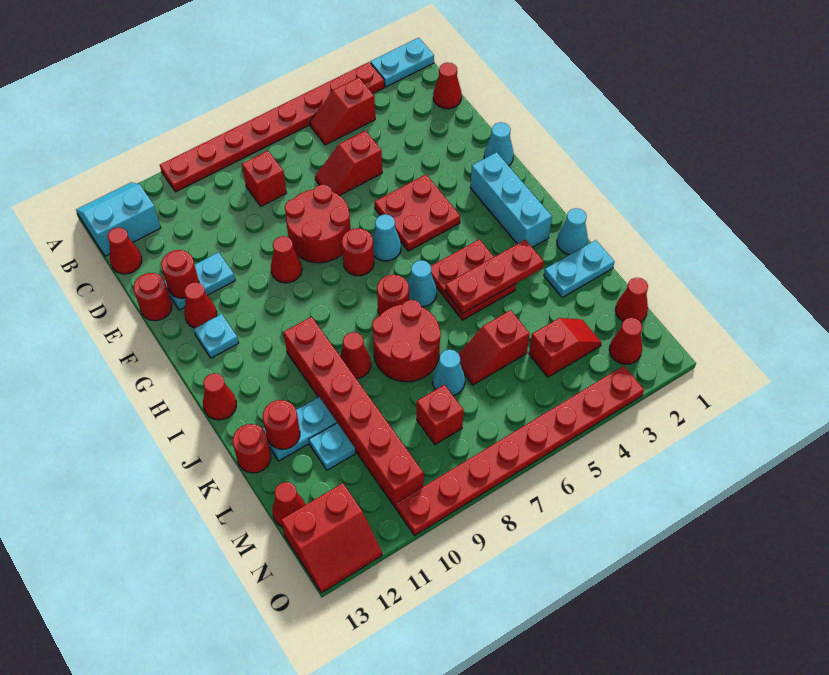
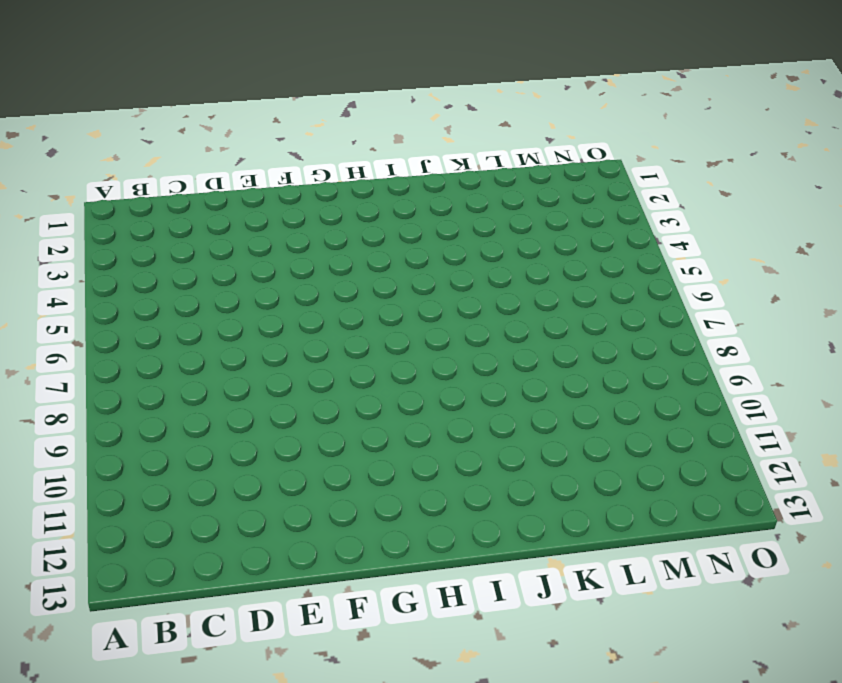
none -> cyan 1x2 plate [370,38,434,87]
none -> red 1x8 plate [160,62,385,192]
none -> cyan 2x2 slope [76,182,161,256]
none -> red 1x2 slope [310,77,375,145]

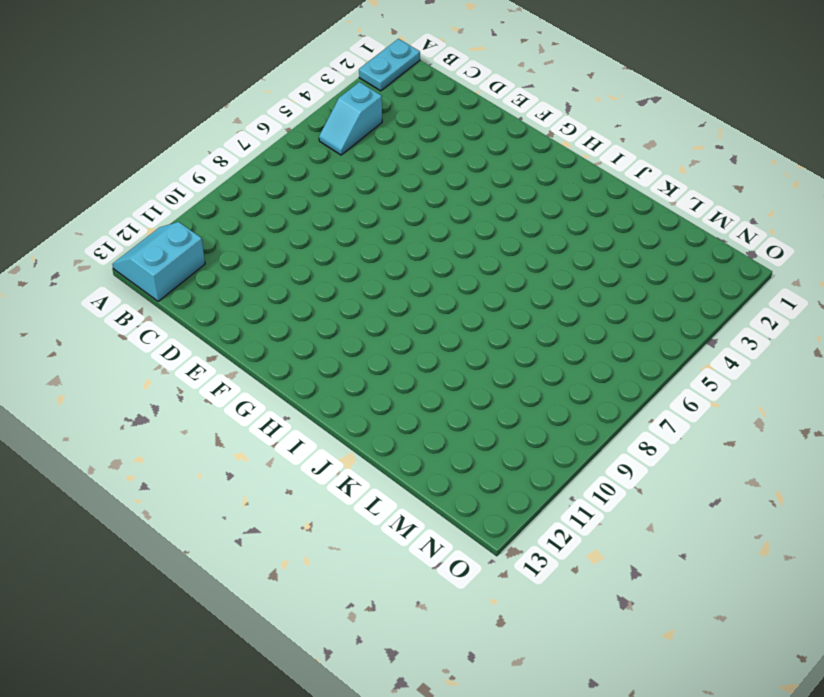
cyan 1x2 slope [319,82,382,155] -> red 1x2 slope [310,77,375,145]
none -> red 1x8 plate [160,62,385,192]
none -> red 1x1 cone [433,62,462,109]
none -> red 1x1 brick [242,151,286,206]
none -> red 1x1 cone [108,227,142,274]

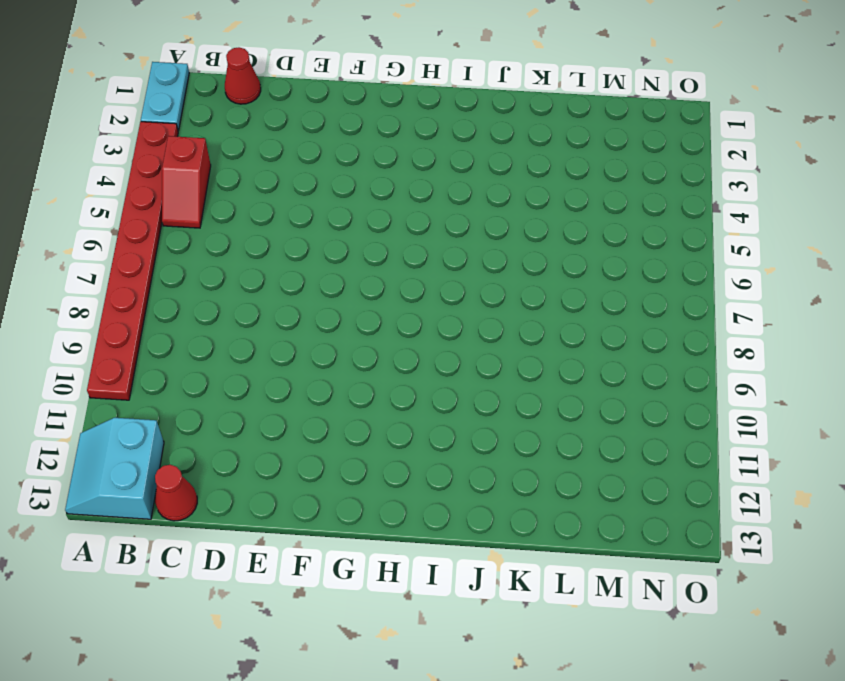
none -> red 1x1 brick [242,151,286,206]
none -> red 1x2 slope [315,131,382,196]
none -> red 2x2 round brick [285,184,351,263]
none -> cyan 1x2 plate [165,252,235,310]

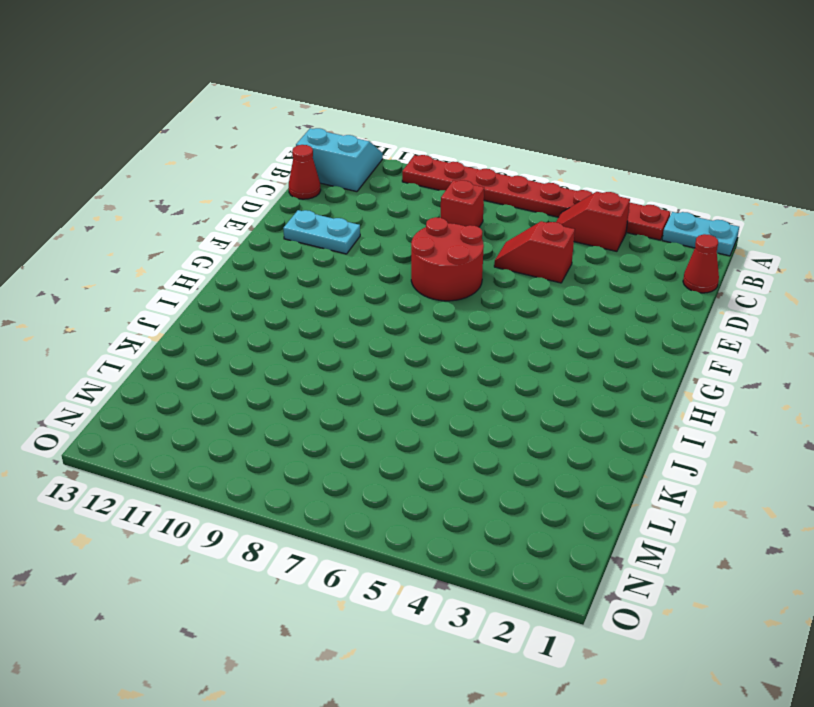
none -> red 1x1 round brick [134,273,172,321]
none -> cyan 1x1 cone [484,122,514,166]
none -> red 2x2 plate [375,175,460,251]
none -> red 1x1 cone [271,236,302,283]

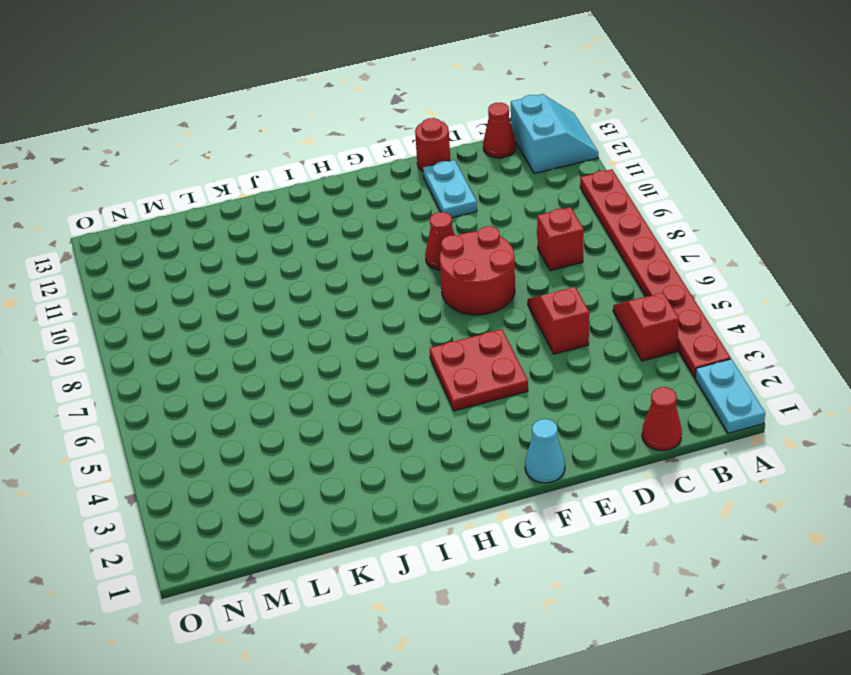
none -> red 1x1 cone [184,282,217,328]
none -> cyan 1x3 brick [470,152,552,247]
none -> cyan 1x1 cone [372,214,401,261]
none -> red 1x1 round brick [342,228,374,276]

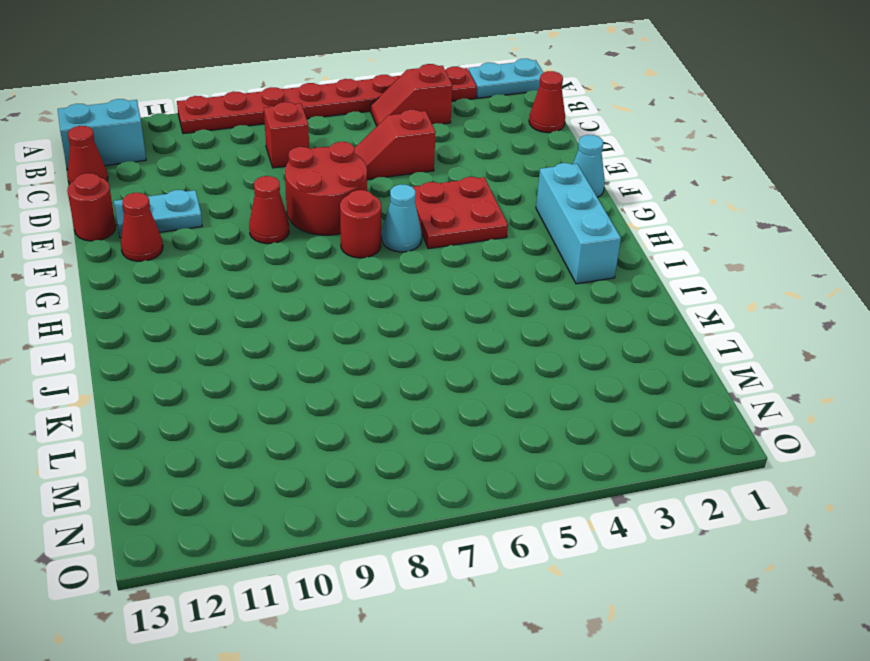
none -> cyan 1x1 plate [194,314,239,358]
none -> red 2x2 plate [431,239,516,320]
none -> cyan 1x1 cone [408,260,437,307]
none -> red 1x1 round brick [377,275,409,315]

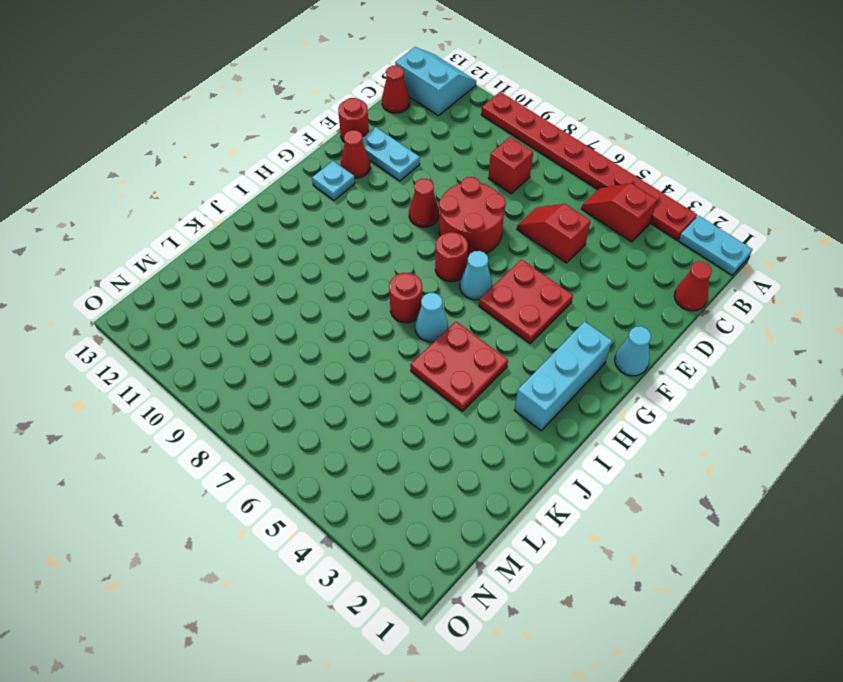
none -> red 1x6 brick [284,317,424,507]
none -> red 1x1 cone [203,373,236,420]
none -> cyan 1x1 cone [557,208,588,254]
none -> red 2x2 round brick [372,300,441,382]

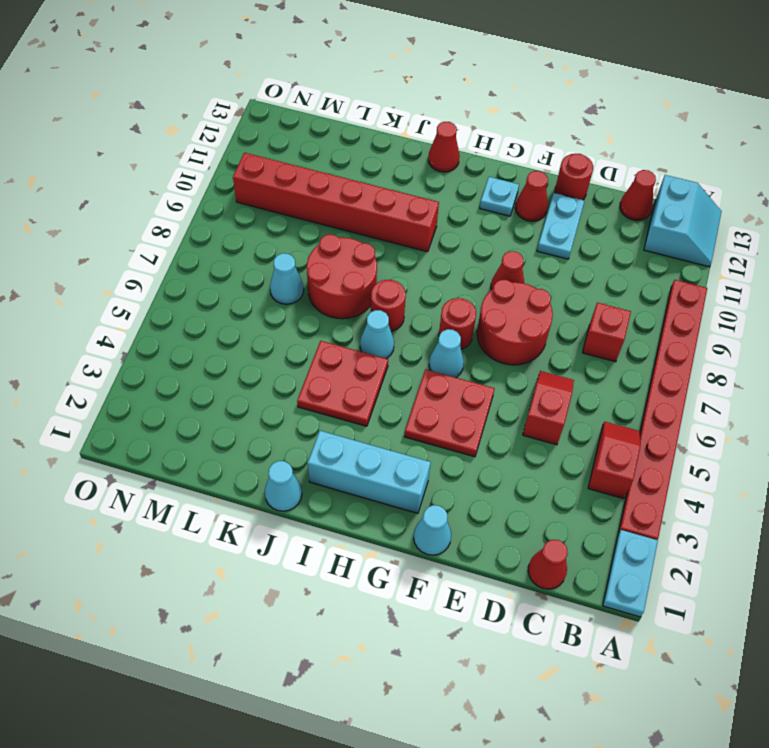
none -> red 1x1 cone [340,332,371,379]
none -> cyan 1x2 plate [544,240,614,297]
none -> cyan 1x2 plate [263,397,337,461]
none -> red 1x1 round brick [233,424,271,473]

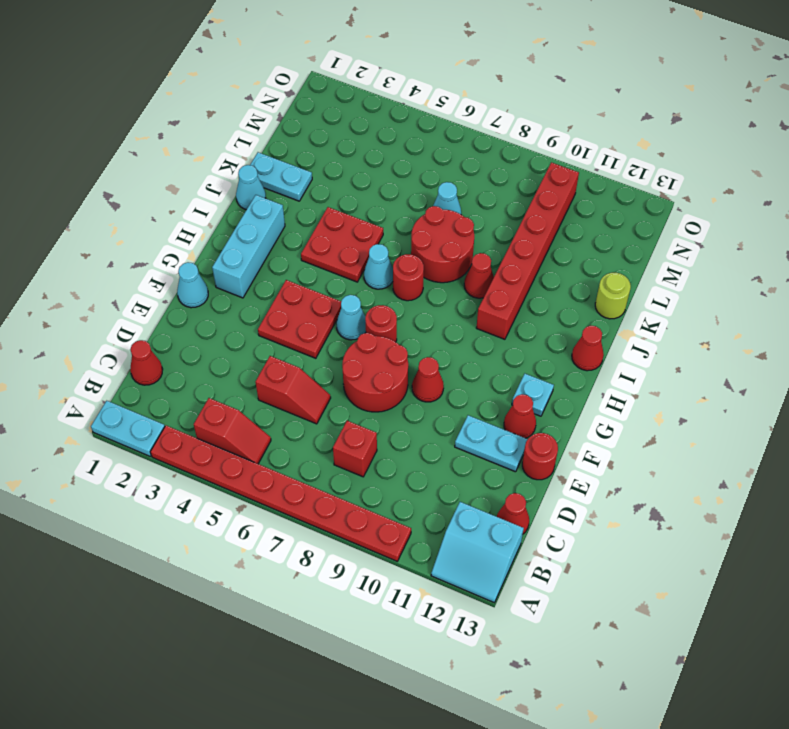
lime 1x1 round brick [595,273,631,319] -> red 1x1 round brick [233,424,271,473]
none -> cyan 1x2 plate [263,397,337,461]
none -> red 1x2 slope [459,310,530,385]
none -> cyan 1x1 plate [309,423,355,470]
none -> red 1x1 cone [616,278,648,322]

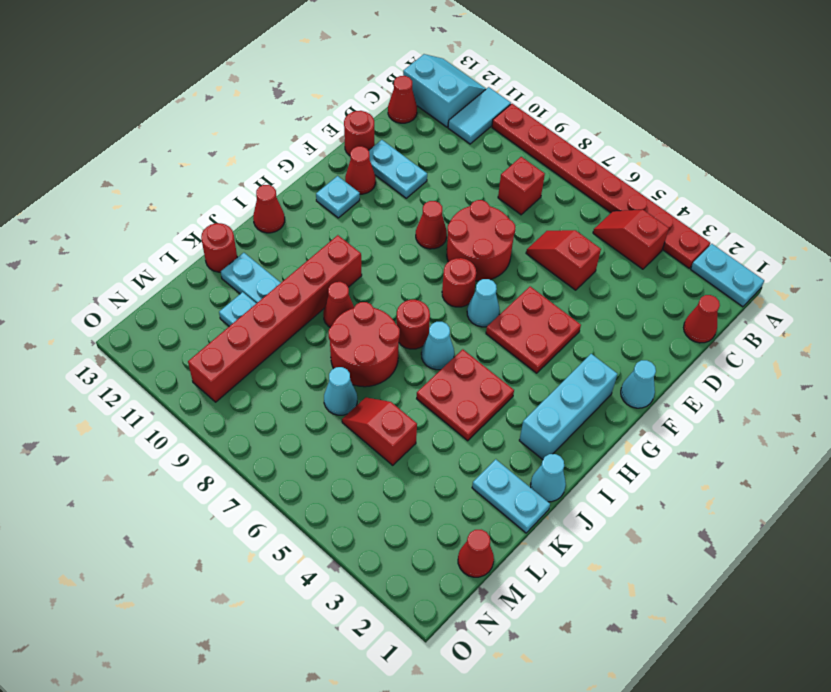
cyan 1x2 tile [448,87,511,144] -> none
none -> red 1x2 slope [529,318,601,377]
none -> red 1x1 brick [417,385,464,444]
none -> red 1x1 cone [272,482,306,527]
none -> red 1x1 cone [609,318,642,364]

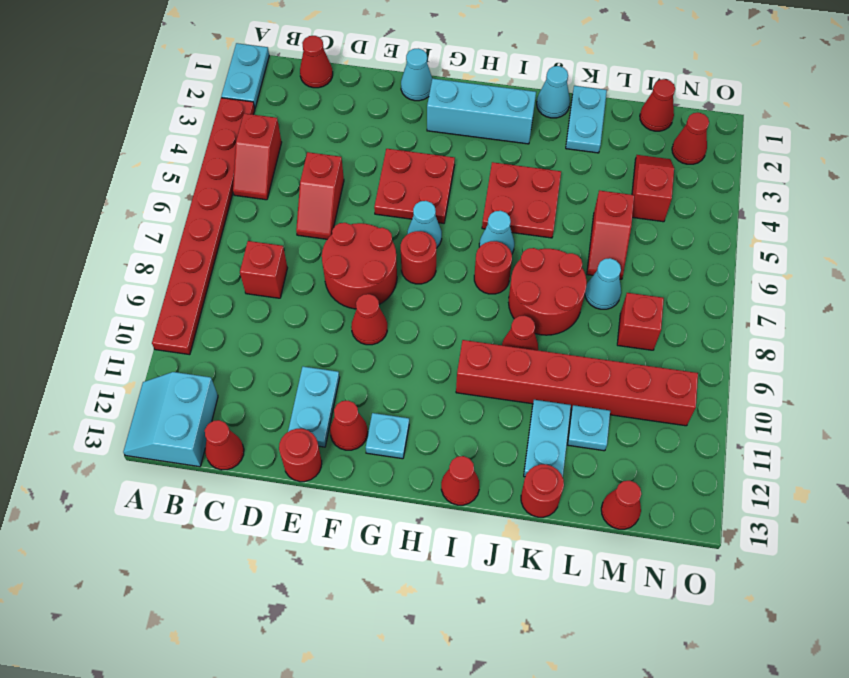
none -> red 2x2 slope [281,483,382,593]
none -> red 1x8 plate [396,366,644,535]
none -> red 1x1 round brick [161,250,199,298]
none -> red 1x3 plate [445,240,544,313]

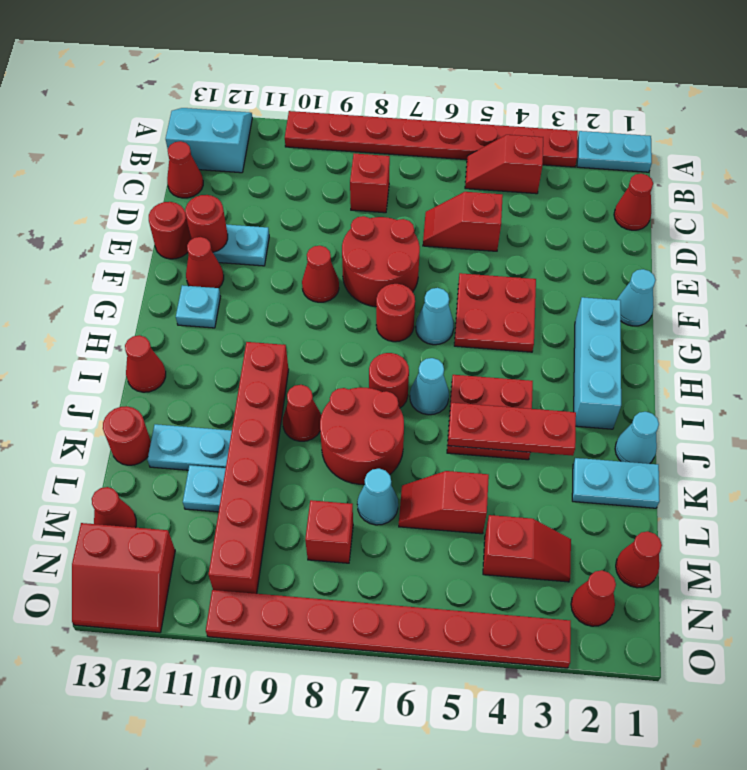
none -> red 1x1 round brick [263,400,300,449]

